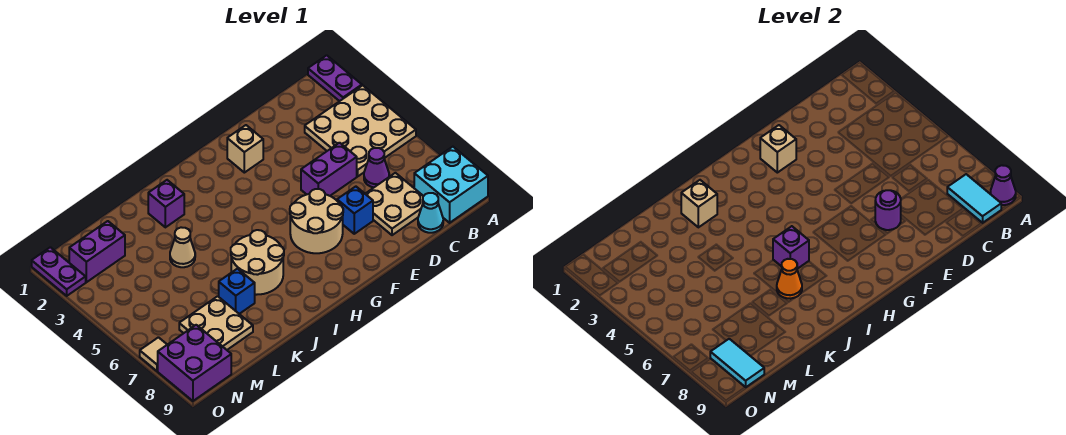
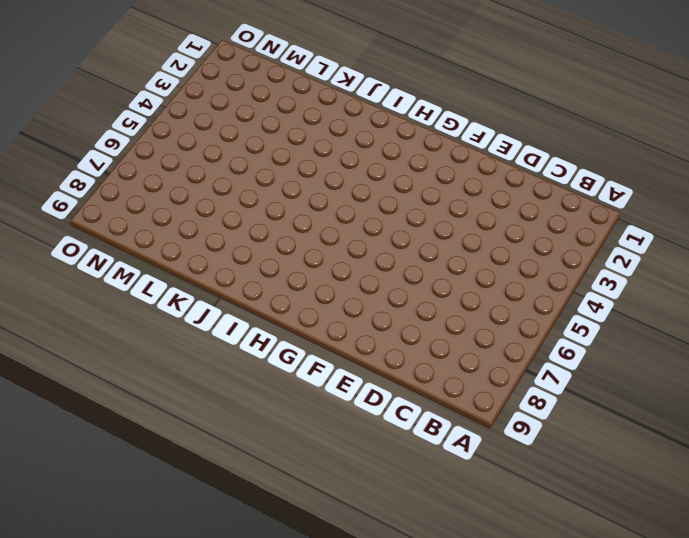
none -> purple 1x2 plate [308,55,362,101]
none -> tan 3x3 plate [305,85,416,176]
none -> cyan 2x2 brick [414,147,488,223]

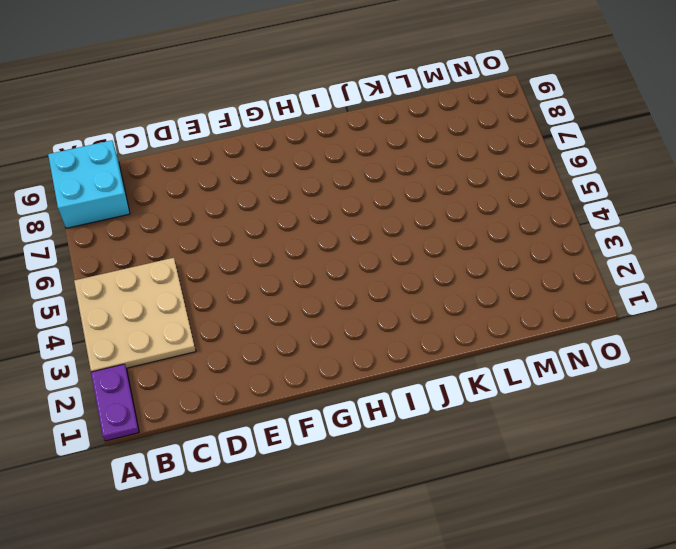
none -> purple 1x1 cone [364,148,389,187]
none -> tan 2x2 plate [365,173,423,235]
none -> cyan 1x1 cone [418,193,443,233]

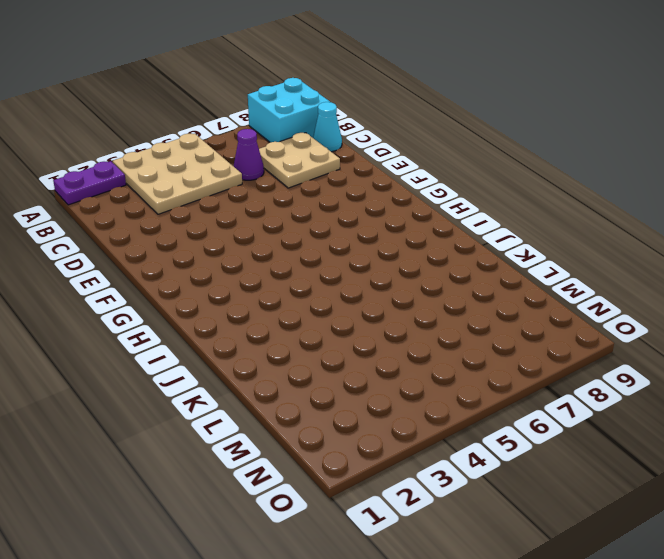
none -> purple 1x2 brick [301,143,357,196]
none -> blue 1x1 brick [337,187,373,234]
none -> tan 1x1 brick [227,125,263,173]

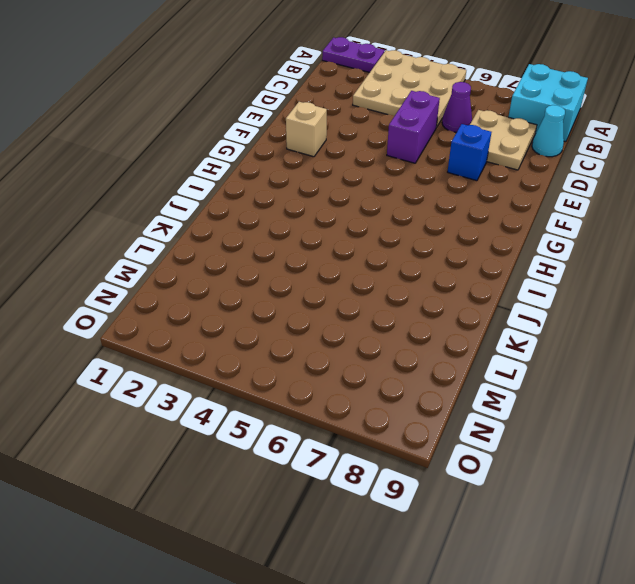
none -> tan 2x2 round brick [290,189,343,253]
none -> tan 2x2 round brick [231,230,284,295]
none -> purple 1x1 brick [148,180,184,227]

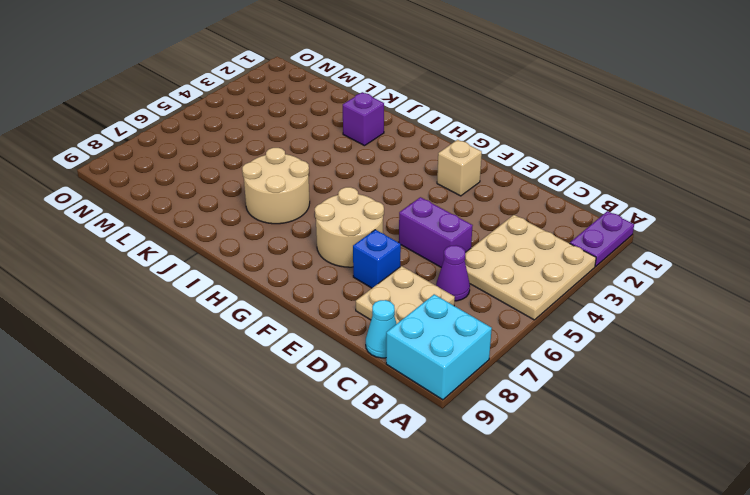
none -> tan 1x1 cone [170,227,195,267]
none -> blue 1x1 brick [219,269,255,314]
none -> tan 2x2 plate [179,296,253,350]

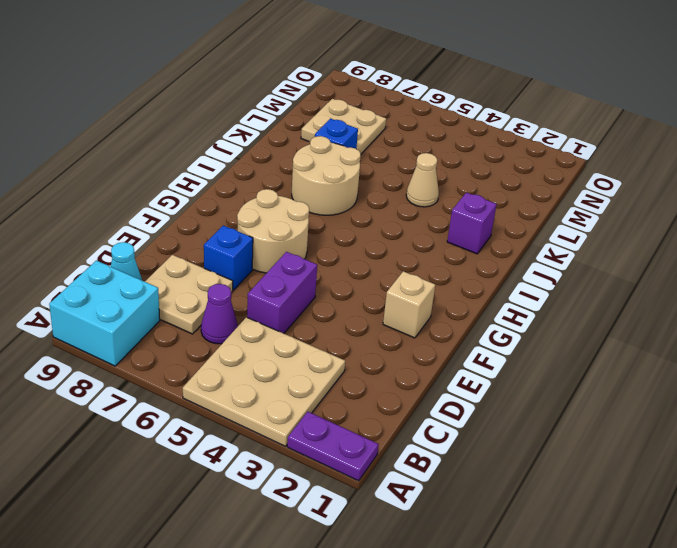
none -> purple 1x2 brick [69,221,125,282]
none -> purple 2x2 brick [158,325,231,401]
none -> purple 1x2 plate [32,247,86,296]

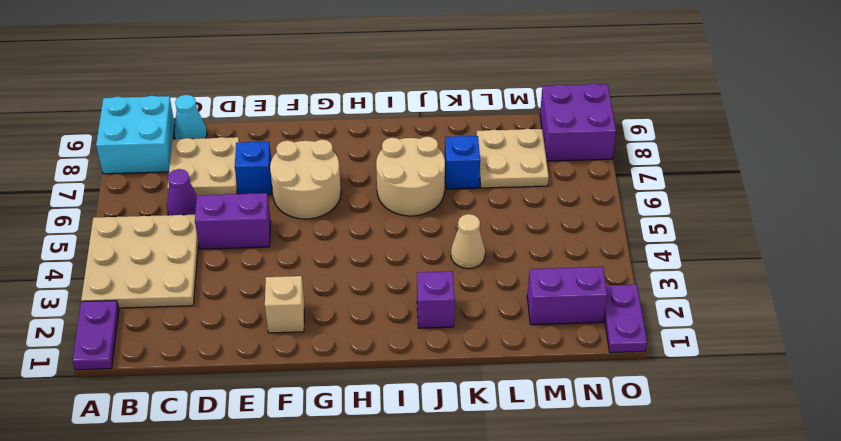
none -> tan 1x1 tile [140,337,167,371]
none -> purple 1x1 cone [990,165,1016,205]
none -> cyan 1x2 tile [947,174,1001,223]

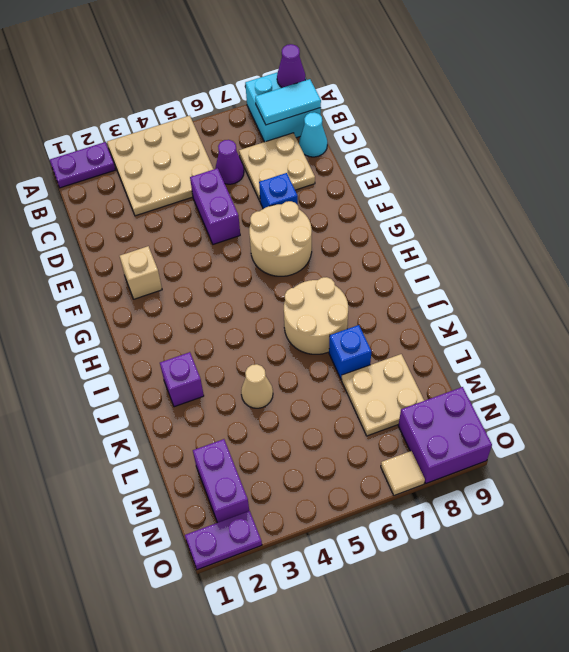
none -> purple 1x1 round brick [875,190,901,230]
none -> tan 1x1 brick [760,125,796,173]
none -> purple 1x1 brick [773,226,809,269]

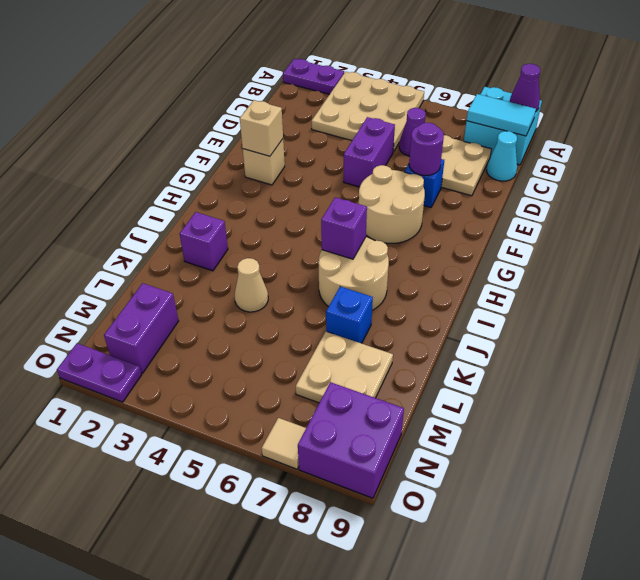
none -> tan 1x1 brick [681,180,717,227]
none -> orange 1x1 cone [777,259,802,299]
none -> cyan 1x2 tile [710,339,764,387]

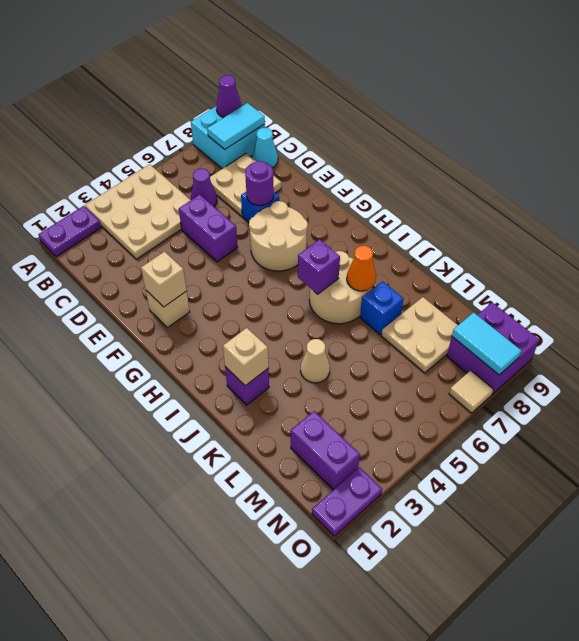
cyan 1x2 tile [452,313,521,375] -> cyan 1x2 tile turned to [710,339,764,387]

